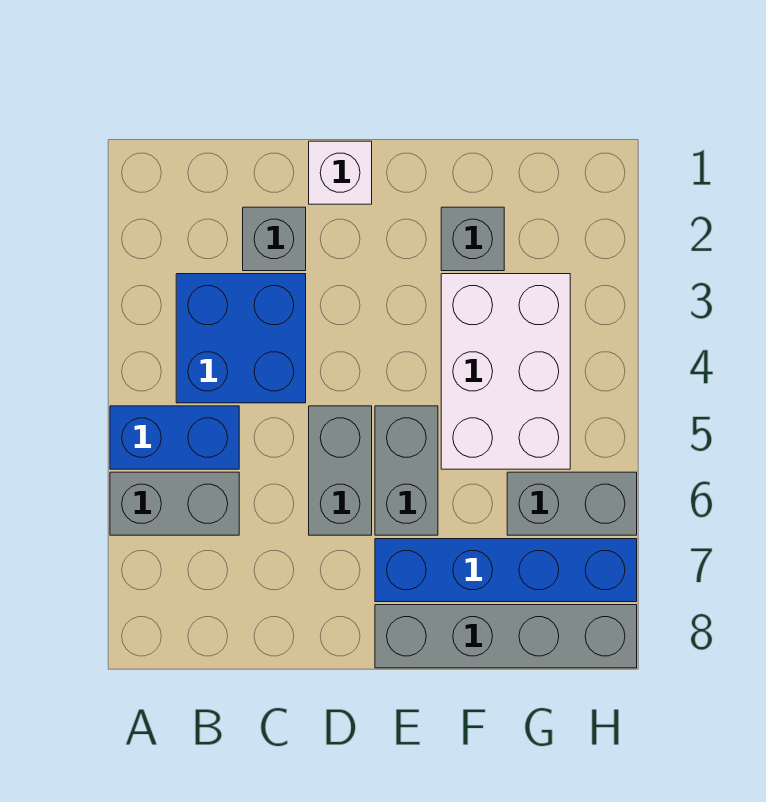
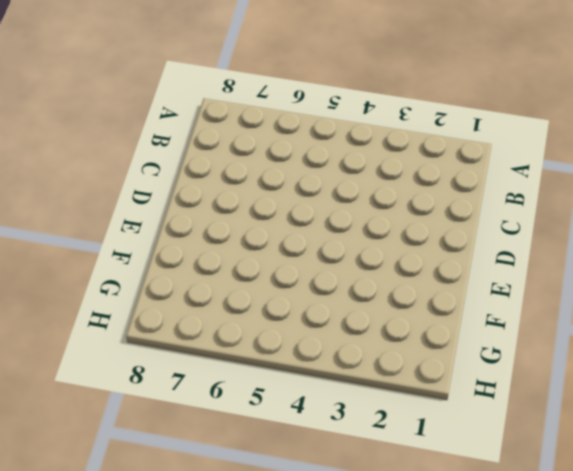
none -> blue 1x2 brick [110,406,239,469]
none -> grey 1x2 brick [110,472,239,535]
none -> blue 2x2 brick [176,274,306,403]

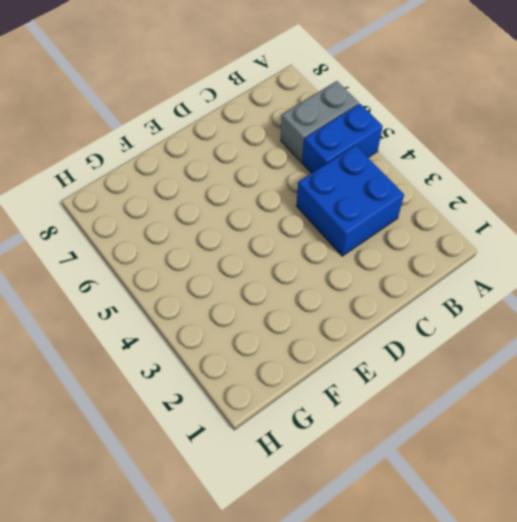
none -> grey 1x1 brick [243,207,306,271]
none -> white 1x1 brick [309,141,372,204]
none -> grey 1x2 brick [309,406,372,535]

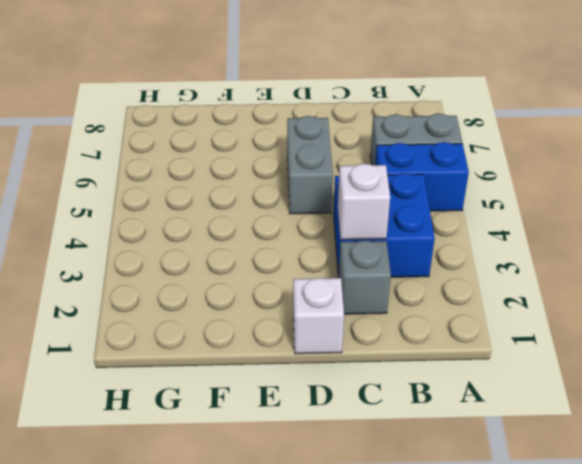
white 1x1 brick [338,164,390,240] -> none
none -> grey 1x2 brick [375,406,438,535]
none -> blue 1x4 brick [375,539,637,602]
none -> grey 1x4 brick [375,605,637,668]

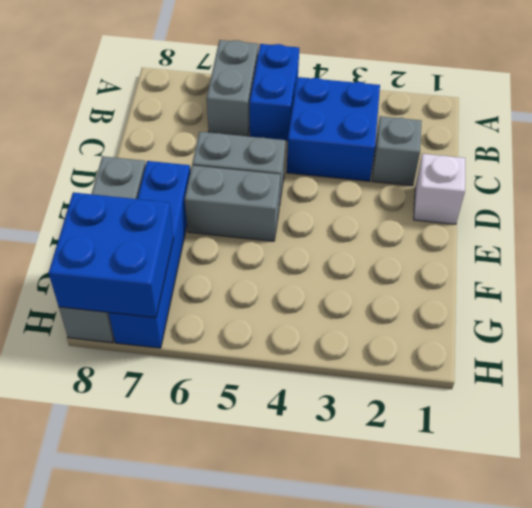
blue 2x2 brick [49,192,174,318] -> none
none -> grey 1x1 brick [441,207,504,271]
none -> white 2x3 brick [441,274,570,469]
none -> grey 1x2 brick [507,472,637,535]

